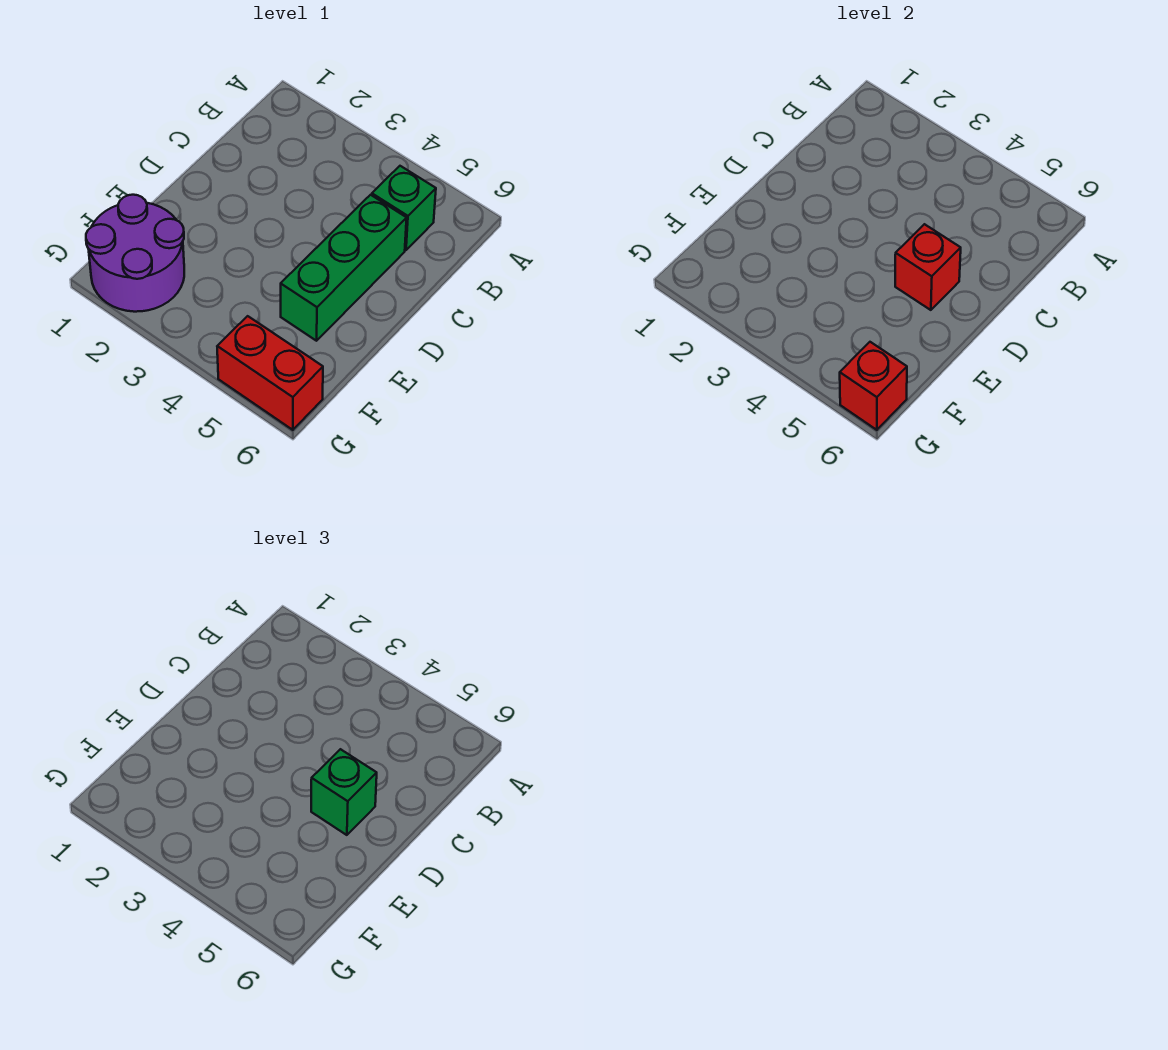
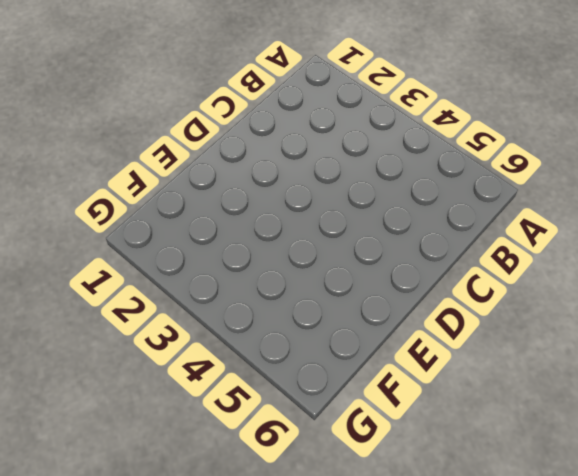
none -> green 1x1 brick [372,166,436,250]
none -> green 1x3 brick [281,195,407,341]

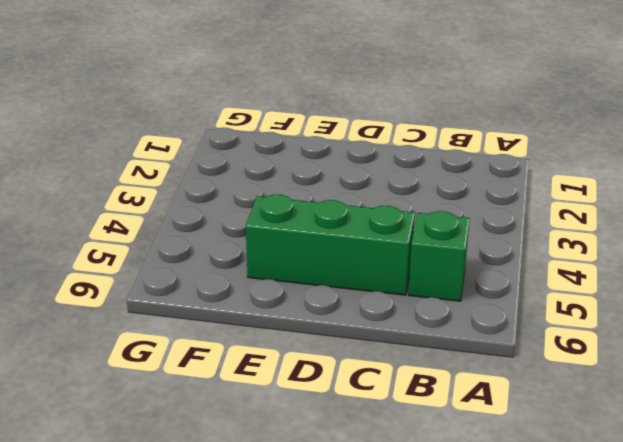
none -> purple 2x2 round brick [86,195,184,312]
none -> red 1x2 brick [217,316,323,430]

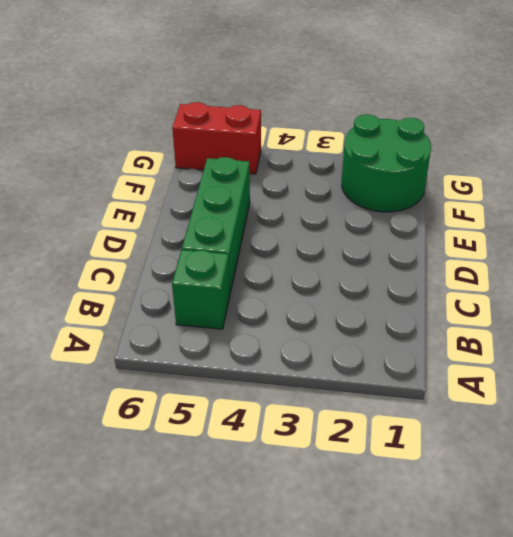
green 2x2 round brick [342,114,431,212] -> purple 2x2 round brick [86,195,184,312]
none -> red 1x1 brick [895,224,961,310]
none -> red 1x1 brick [840,342,907,430]

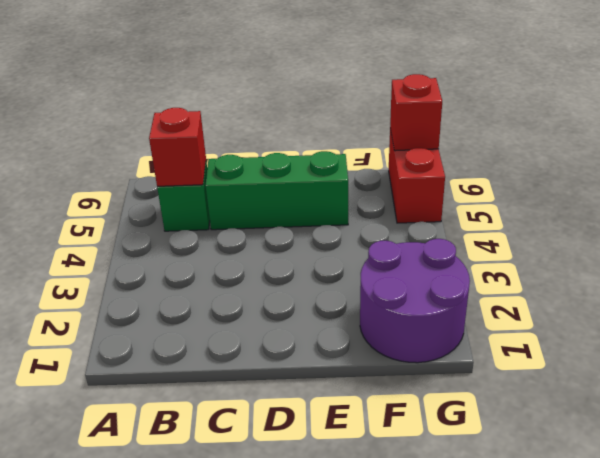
red 1x1 brick [149,108,206,186] -> red 1x1 brick moved to [895,224,961,310]
none -> green 1x1 brick [311,749,377,835]

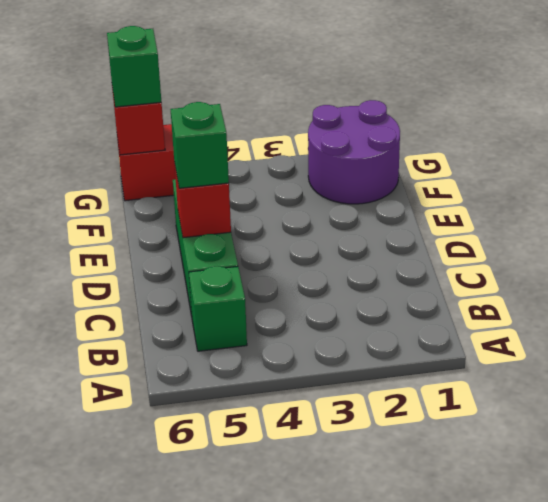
green 1x1 brick [107,26,161,107] -> none

